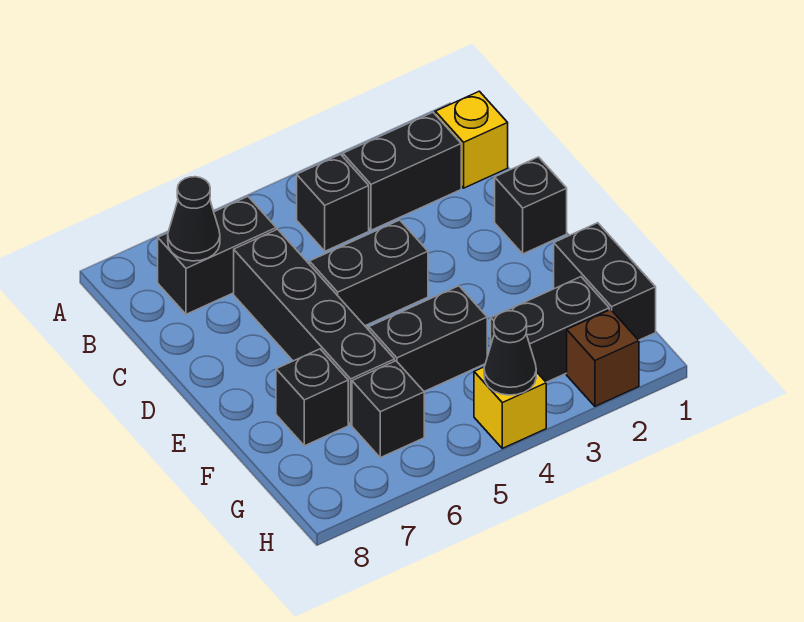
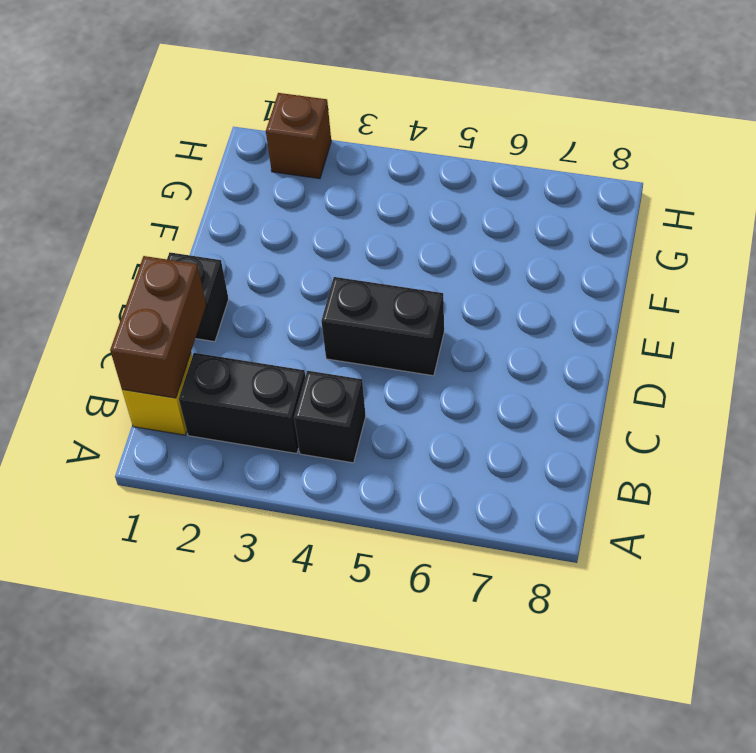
brown 1x2 brick [110,256,206,398] -> none
none -> black 1x2 brick [158,197,276,314]
none -> black 1x4 brick [234,229,395,425]
none -> black 1x2 brick [554,223,656,340]

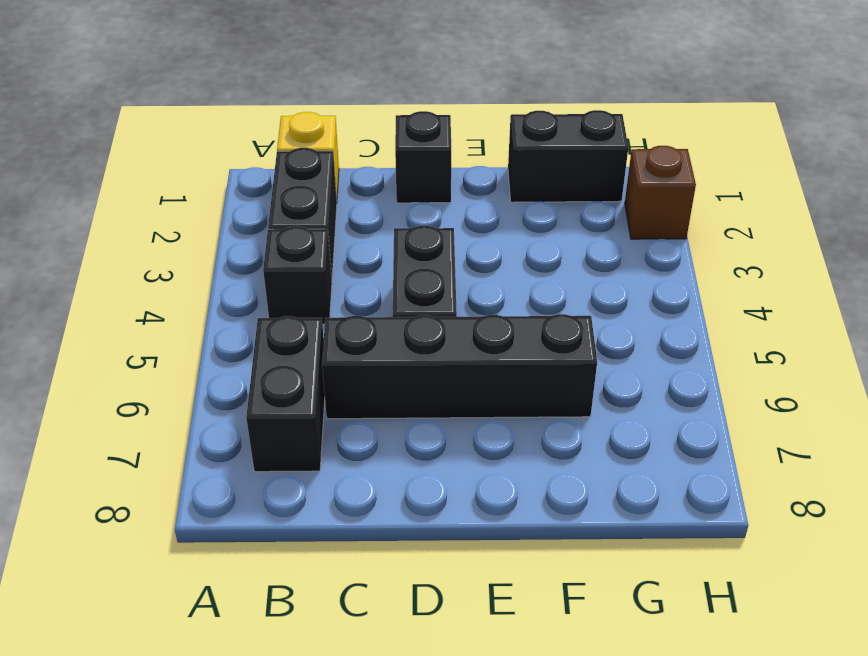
none -> black 1x2 brick [369,286,487,391]
none -> black 1x1 brick [276,349,348,446]
none -> black 1x2 brick [491,277,609,382]

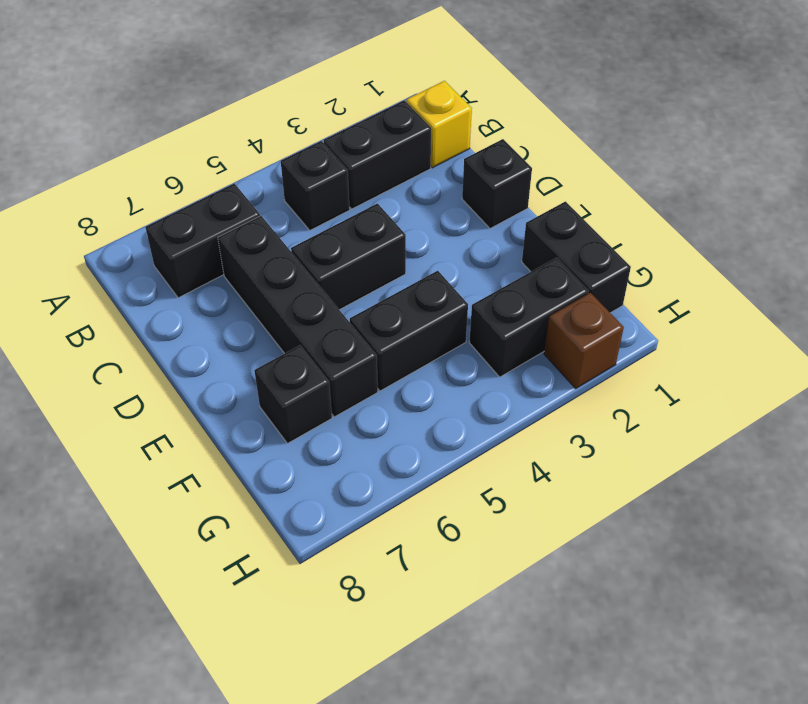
none -> black 1x1 brick [352,361,424,458]
none -> yellow 1x1 brick [474,367,546,448]
none -> black 1x1 cone [168,177,220,261]

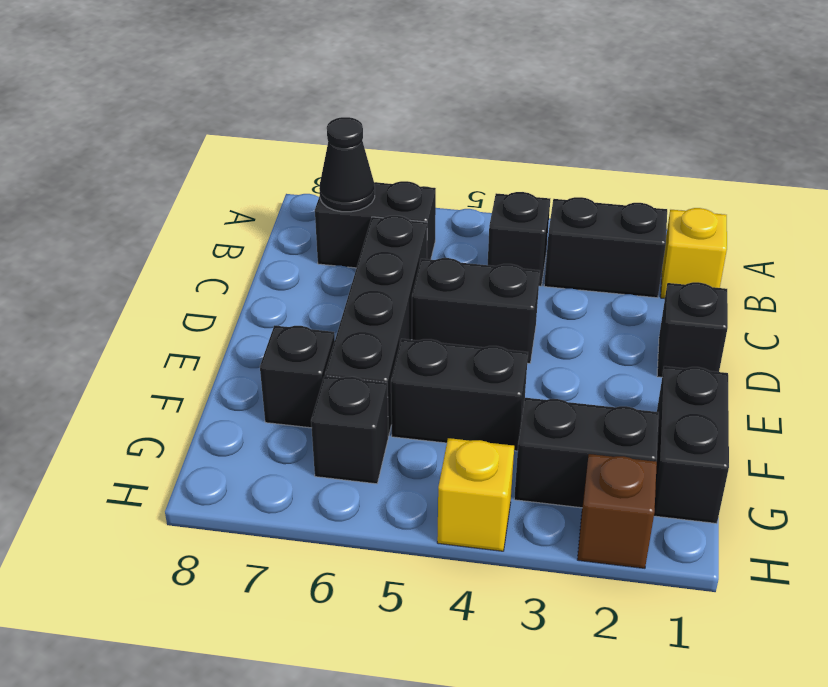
none -> black 1x1 cone [484,311,536,395]

